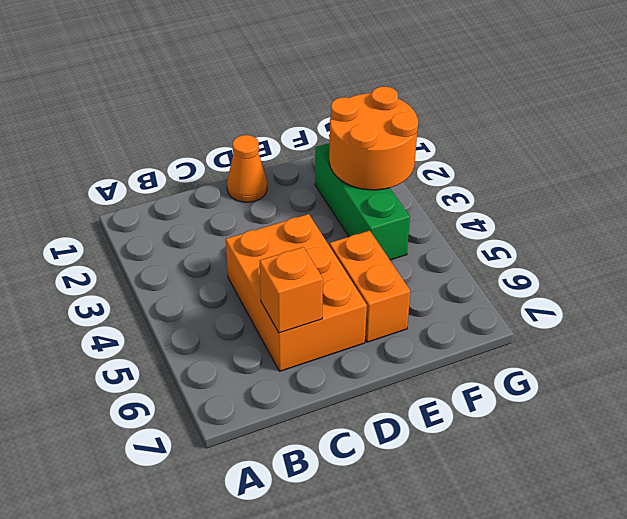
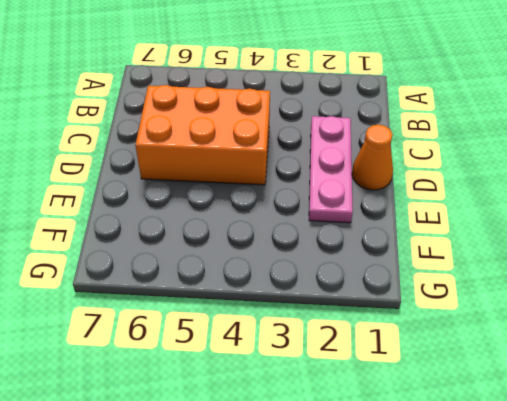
pink 1x3 plate [309,116,353,223] -> none
none -> orange 1x2 brick [330,231,410,342]
none -> green 1x3 brick [315,143,410,260]

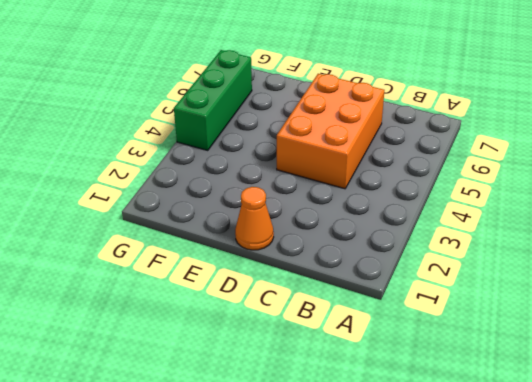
green 1x3 brick [174,50,252,151] -> green 1x3 brick moved to [315,143,410,260]
none -> orange 1x2 brick [330,231,410,342]
none -> orange 1x1 brick [260,247,323,333]

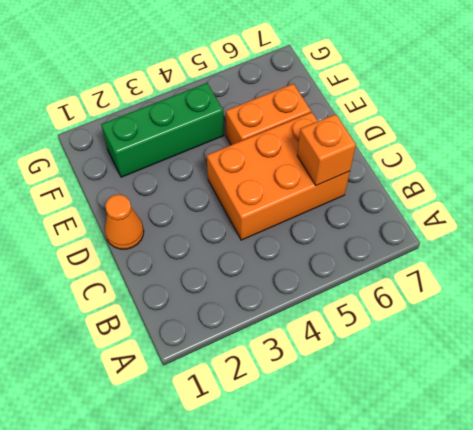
none -> orange 2x2 round brick [329,87,418,190]

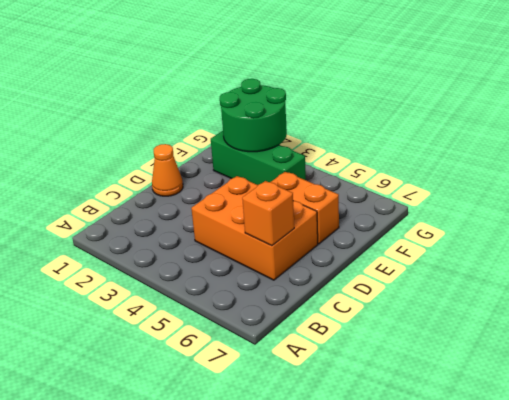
green 2x2 round brick [220,79,287,152] -> orange 2x2 round brick [329,87,418,190]

